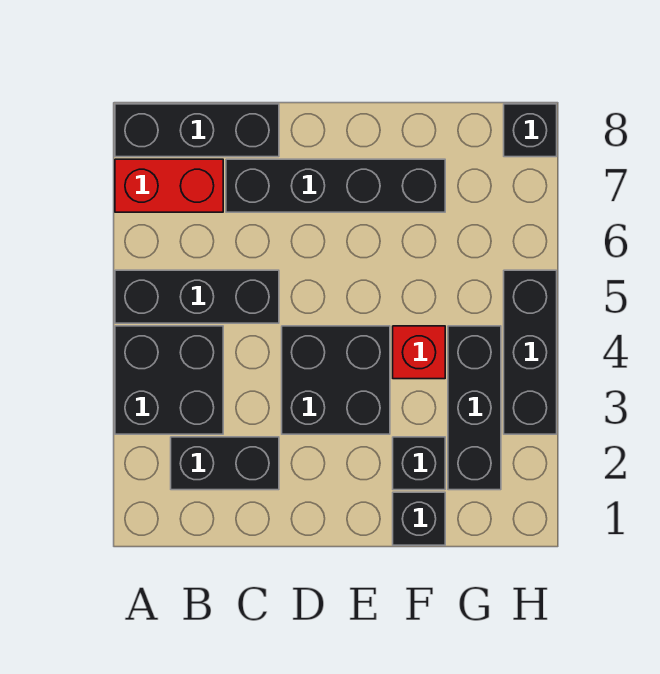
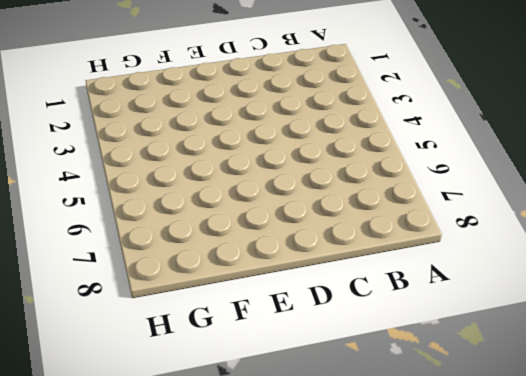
none -> black 2x2 brick [115,326,223,434]
none -> black 1x3 brick [115,270,279,323]
none -> red 1x2 brick [115,159,223,212]

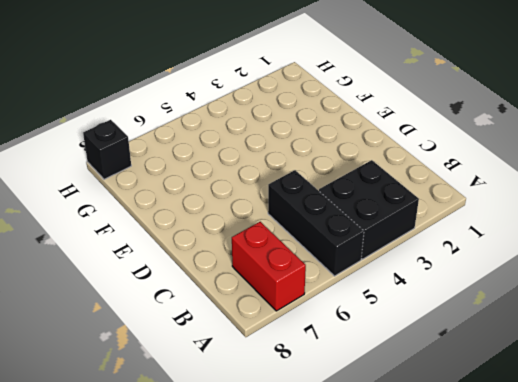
none -> black 1x3 brick [115,104,279,157]
none -> black 1x2 brick [171,437,279,490]
none -> black 1x4 brick [226,159,445,212]

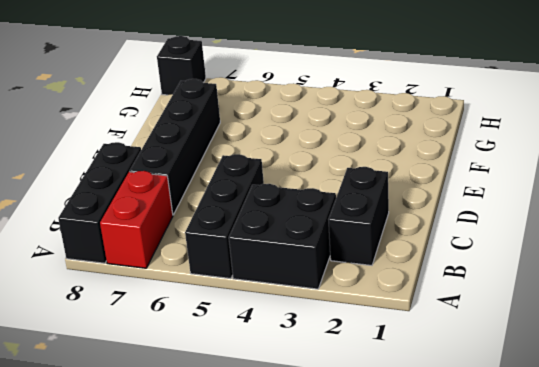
none -> black 2x2 brick [282,326,390,434]
none -> black 1x1 brick [393,492,445,545]
none -> black 1x1 brick [393,437,445,490]

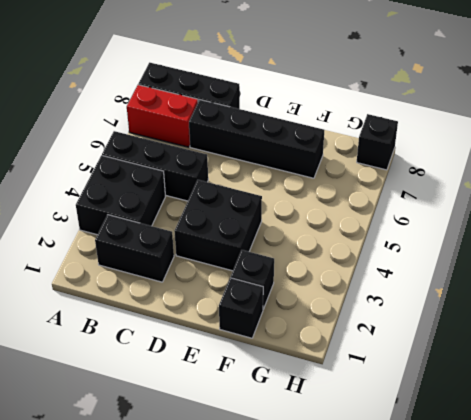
none -> red 1x1 brick [393,326,445,379]
none -> black 1x3 brick [448,326,501,490]
none -> black 1x3 brick [504,270,557,434]

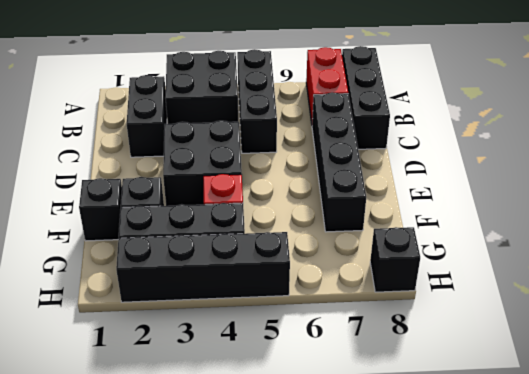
black 1x4 brick [116,232,290,302] -> black 1x3 brick [504,270,557,434]

